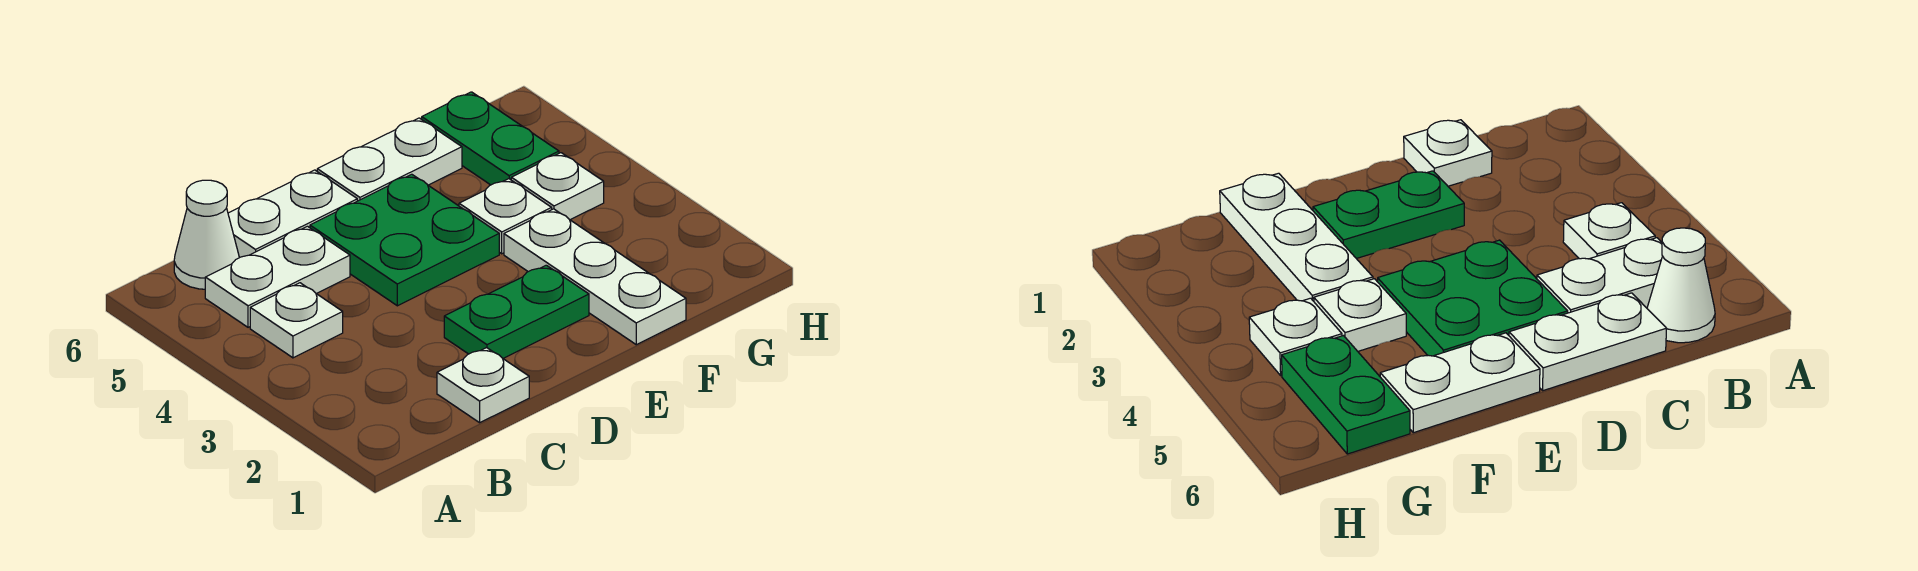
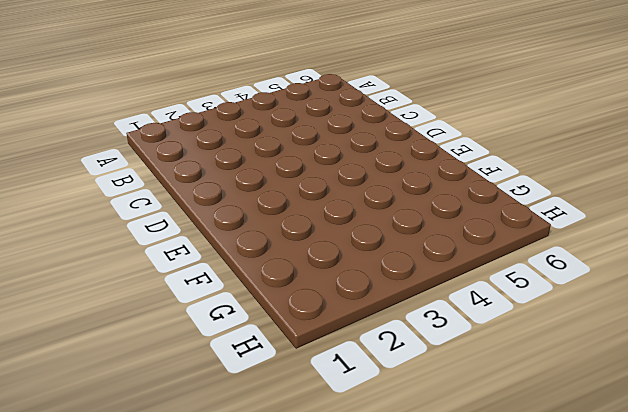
none -> white 1x1 plate [250,283,343,358]
none -> white 1x2 plate [205,226,350,327]
none -> white 1x1 cone [174,180,239,289]

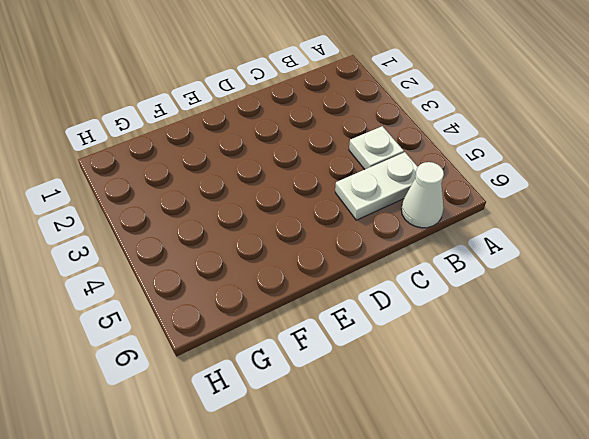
none -> white 1x1 plate [437,348,529,423]
none -> white 1x2 plate [228,170,357,258]
none -> green 1x2 plate [444,265,589,358]

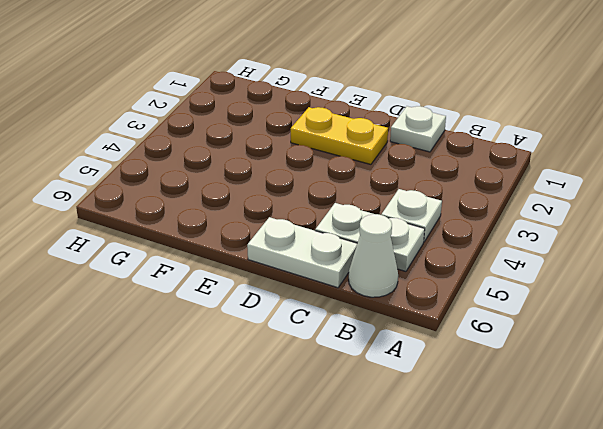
yellow 1x2 plate [291,107,388,164] -> green 1x2 plate [444,265,589,358]
none -> green 2x2 plate [310,174,499,306]
none -> white 1x2 plate [317,118,462,201]
none -> white 1x3 plate [504,209,686,345]

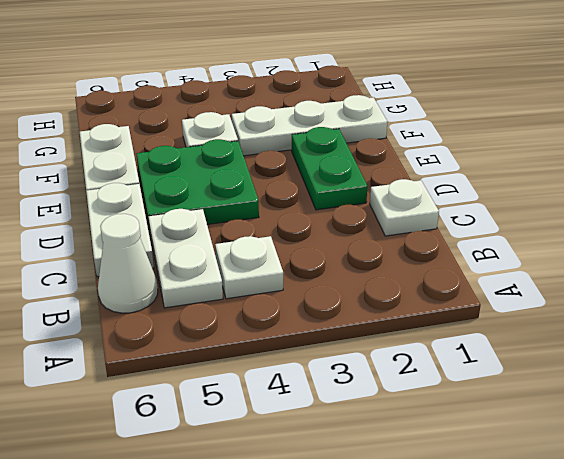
none -> white 1x1 plate [511,153,604,220]
none -> green 1x2 plate [422,92,559,185]

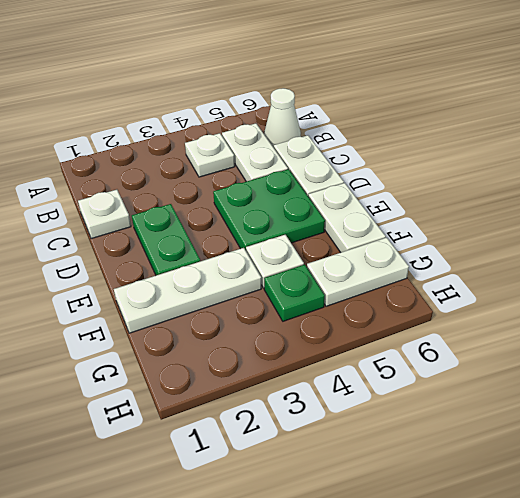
green 1x1 plate [264,265,325,321] -> white 1x1 plate [511,153,604,220]
white 1x2 plate [307,237,409,306] -> green 1x2 plate [422,92,559,185]

